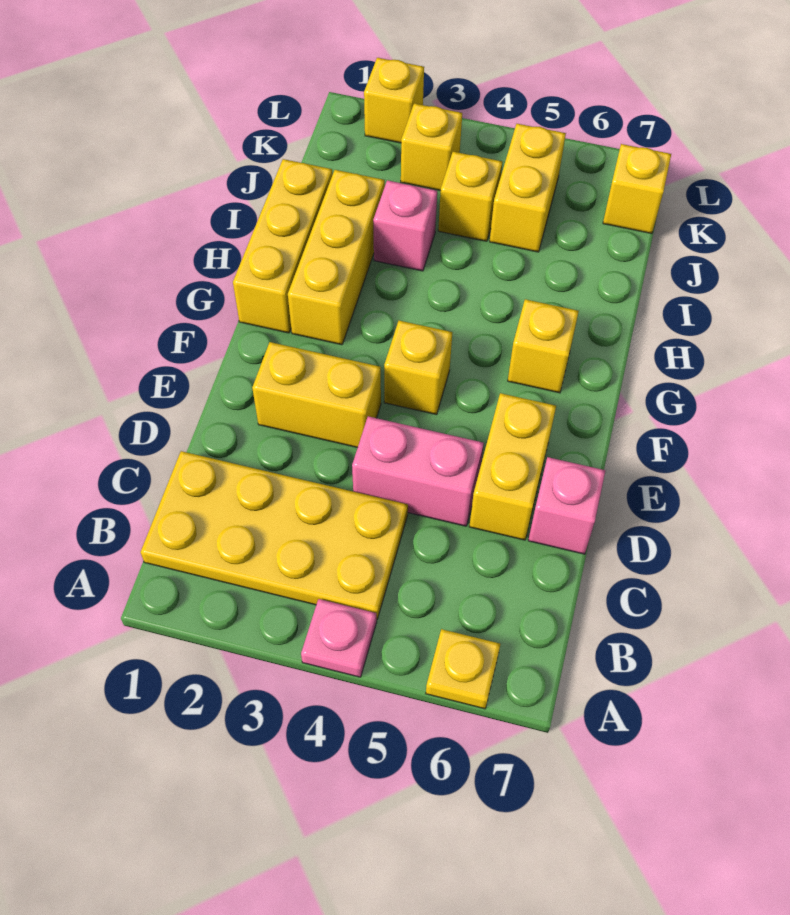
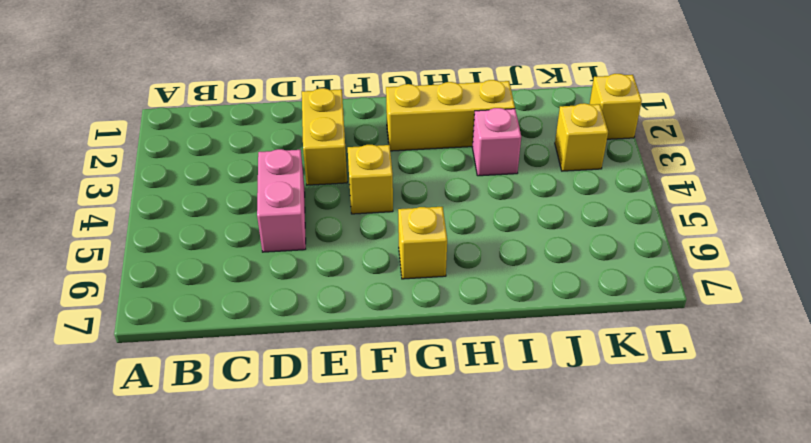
none -> pink 1x1 plate [301,599,377,677]
none -> yellow 1x1 plate [426,629,500,709]
none -> yellow 2x4 plate [141,451,408,619]

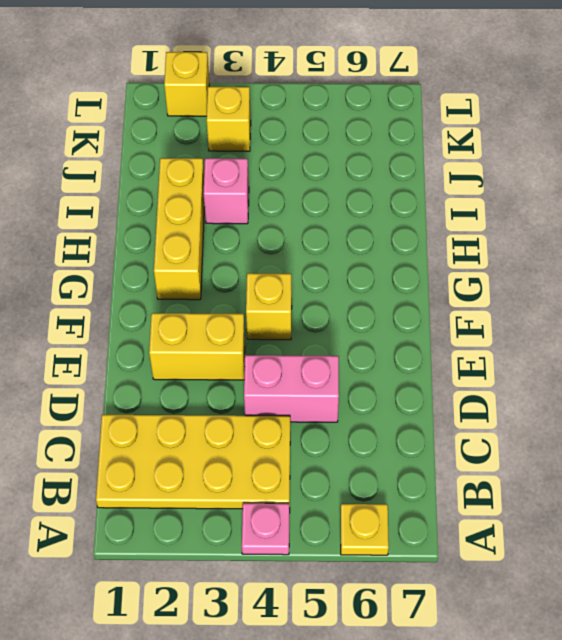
none -> yellow 1x2 brick [469,393,556,540]
none -> pink 1x1 brick [528,457,605,554]
none -> yellow 1x3 brick [233,159,332,333]

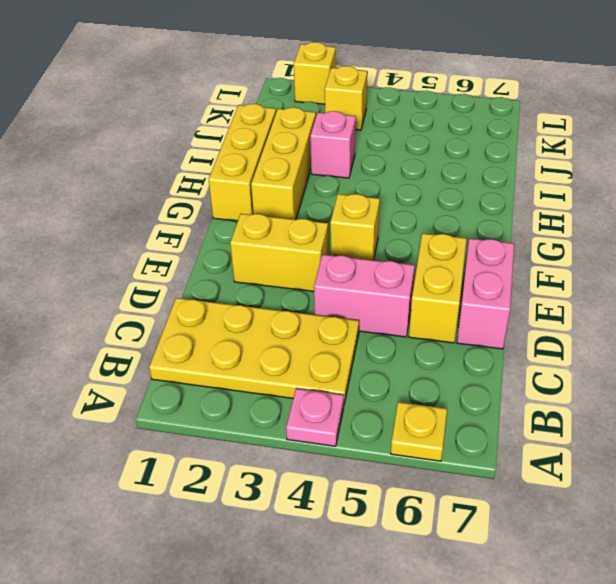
pink 1x2 brick [457,239,514,349] -> pink 1x1 brick [528,457,605,554]
none -> yellow 1x1 brick [508,299,579,393]
none -> yellow 1x1 brick [438,152,502,241]
none -> yellow 1x2 brick [490,124,566,252]

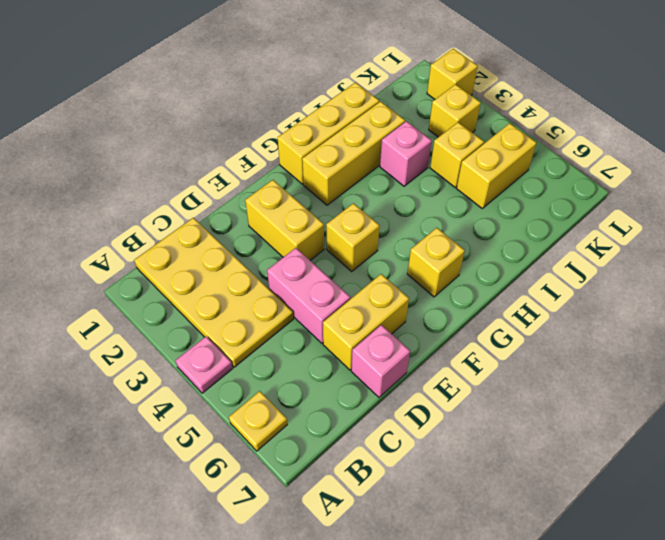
none -> yellow 1x1 brick [603,144,671,234]

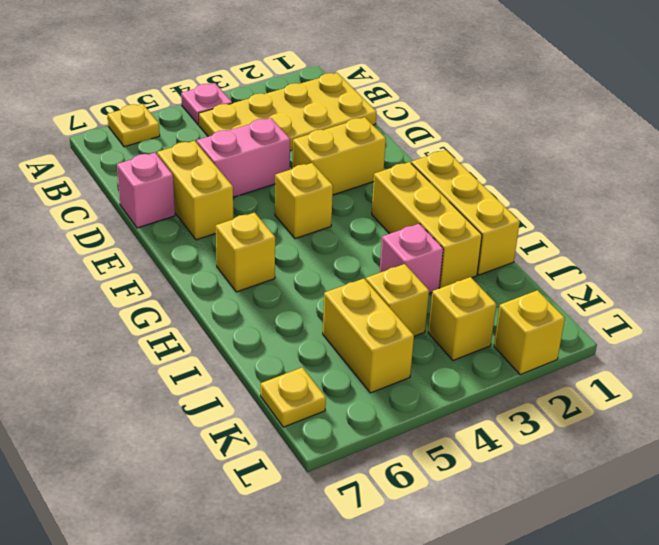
yellow 1x1 plate [261,367,326,427] -> yellow 1x1 brick [603,144,671,234]

